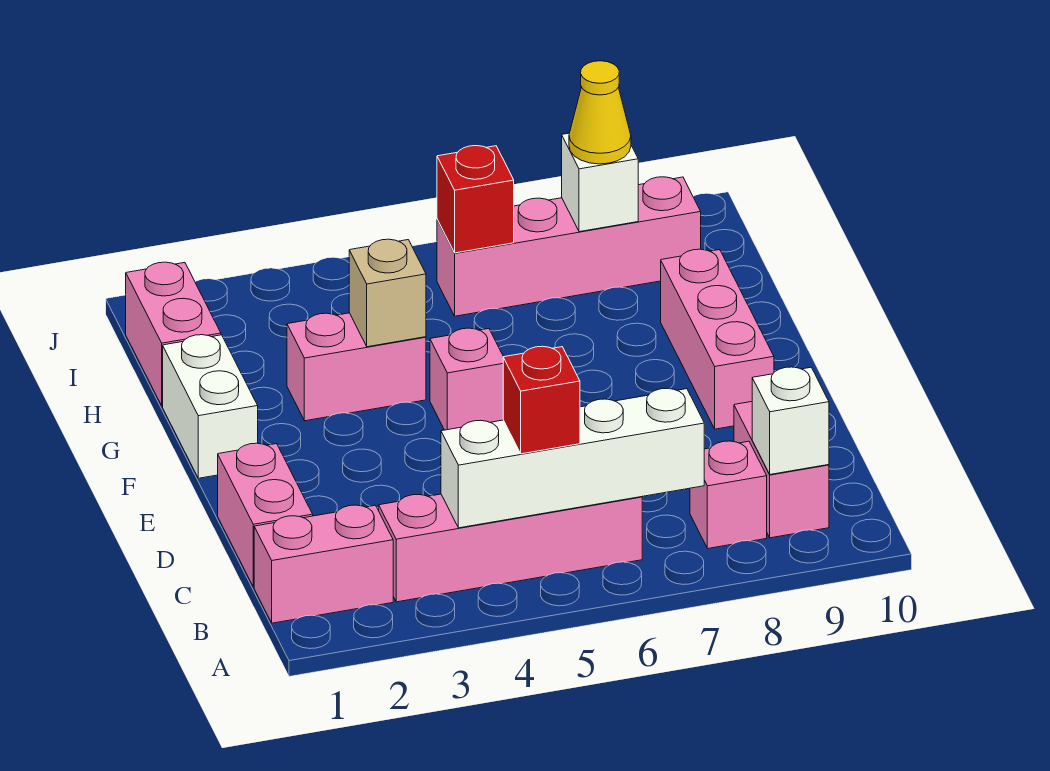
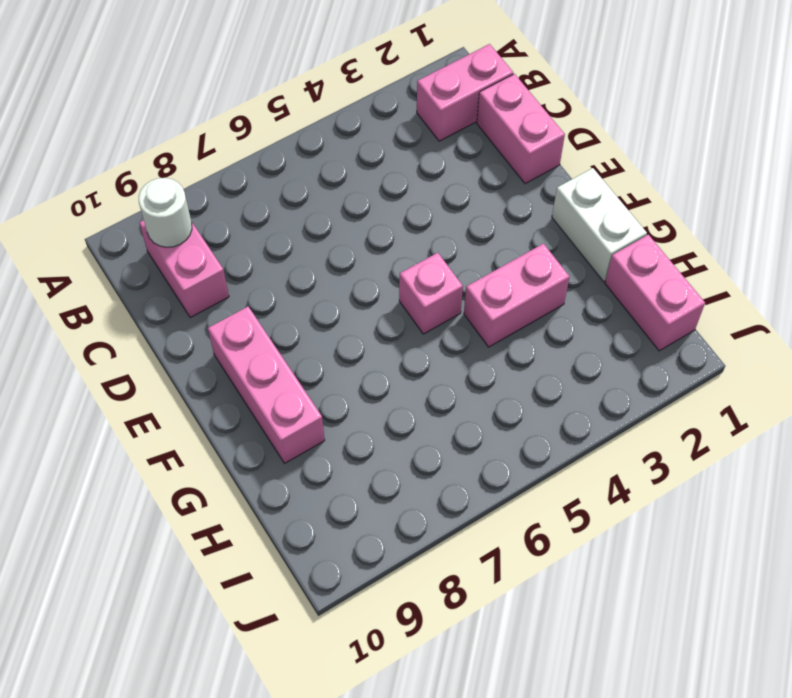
white 1x1 round brick [139,178,192,247] -> white 1x1 brick [752,367,829,474]
none -> pink 1x4 brick [379,494,642,602]
none -> pink 1x1 brick [690,441,767,548]
none -> pink 1x4 brick [437,177,701,316]

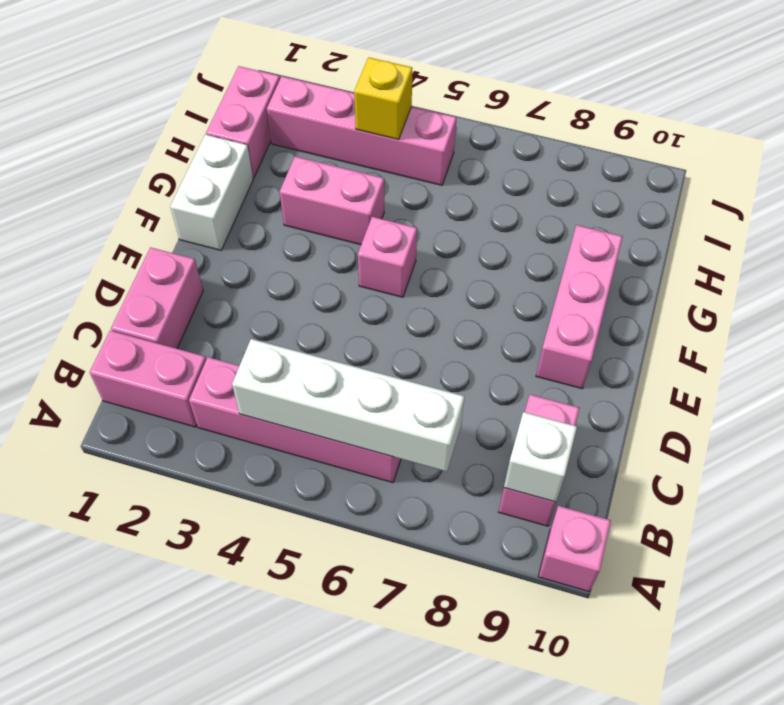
pink 1x1 brick [538,506,611,592] -> pink 1x1 brick moved to [690,441,767,548]
pink 1x4 brick [267,76,457,185] -> pink 1x4 brick moved to [437,177,701,316]
yellow 1x1 brick [354,57,412,140] -> none
none -> tan 1x1 brick [349,239,426,347]
none -> red 1x1 brick [437,146,514,253]
none -> white 1x1 brick [562,133,638,232]

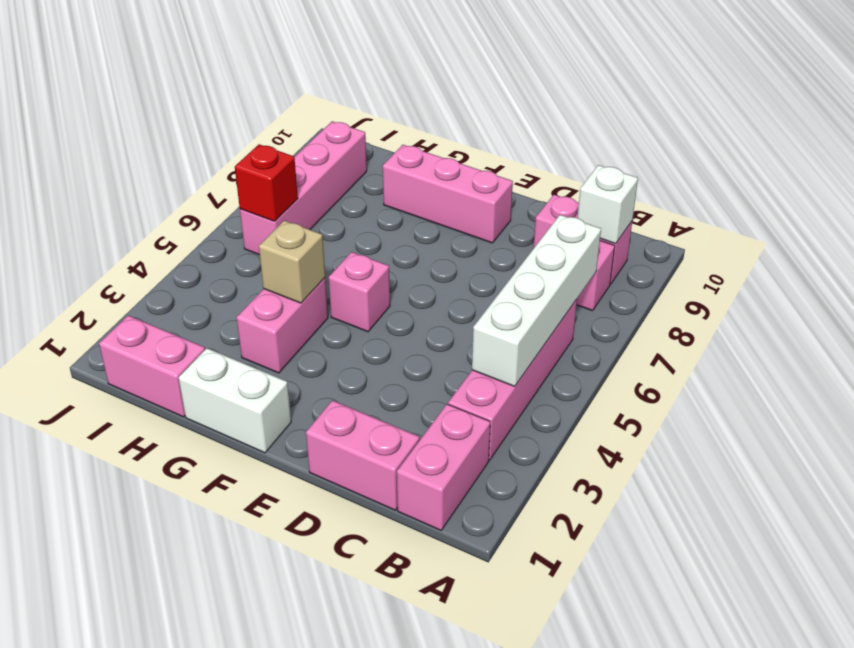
none -> white 1x1 brick [562,133,638,232]
none -> red 1x1 brick [503,346,580,454]
none -> yellow 1x1 cone [569,61,631,164]

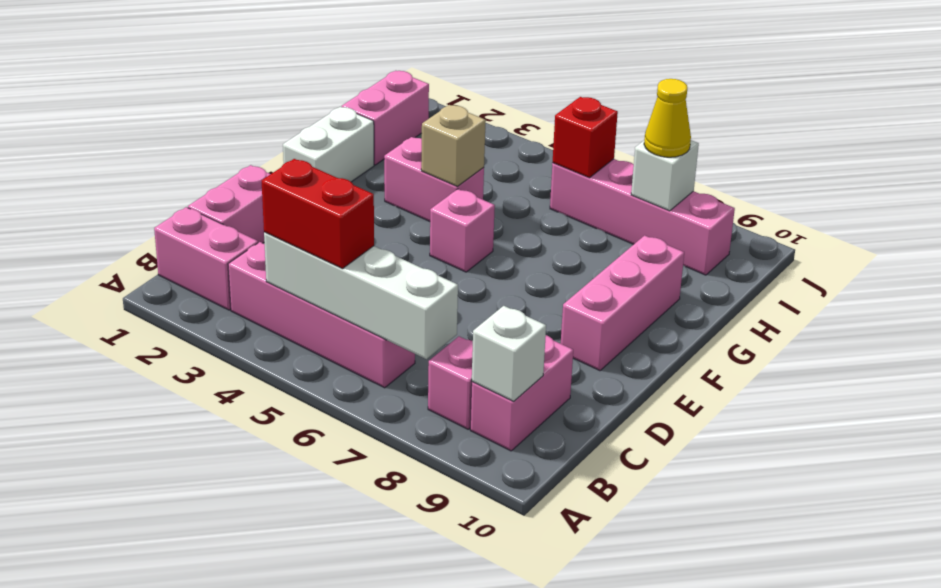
red 1x2 brick [262,159,374,269] -> red 1x1 brick [503,346,580,454]

